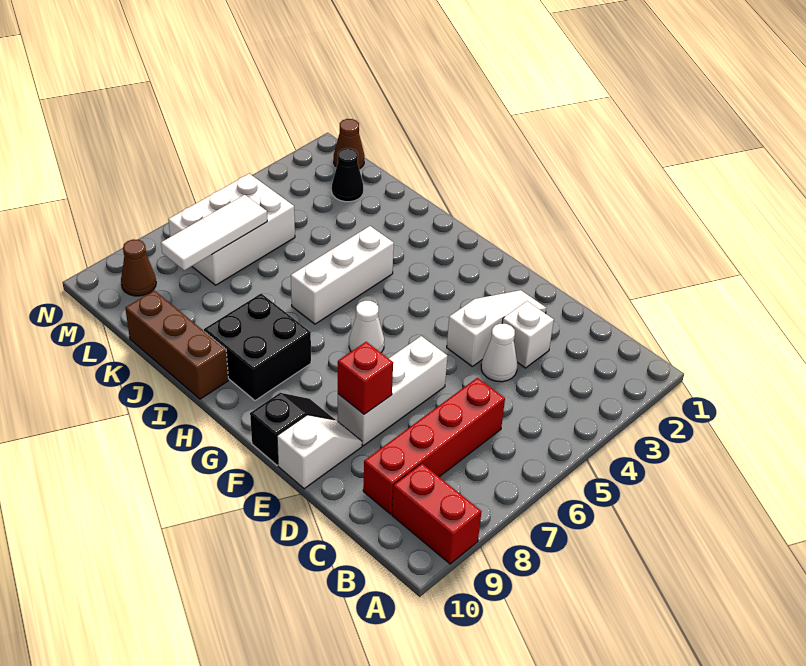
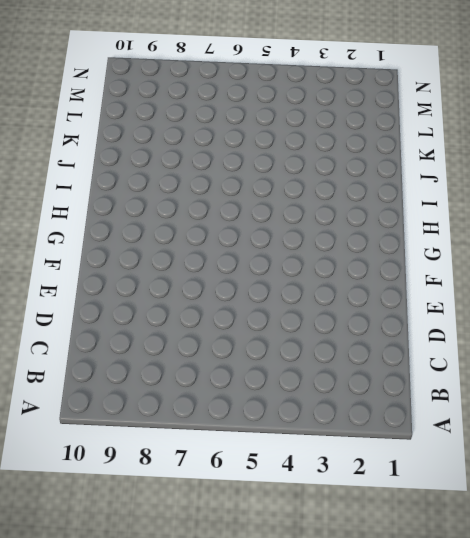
none -> red 1x2 brick [392,464,482,564]
none -> red 1x4 brick [363,378,505,514]
none -> white 1x1 brick [502,301,554,368]

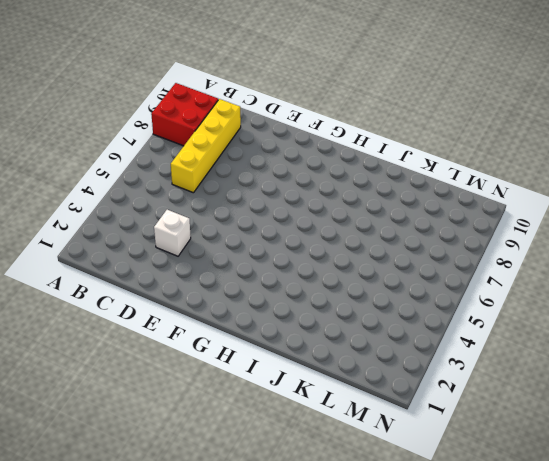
red 2x2 brick [151,83,219,146] -> red 1x2 brick [392,464,482,564]
yellow 1x4 brick [171,99,241,193] -> red 1x4 brick [363,378,505,514]
none -> white 1x1 cone [481,324,517,382]
none -> white 1x3 slope [447,290,546,366]
none -> white 1x3 brick [338,336,447,446]

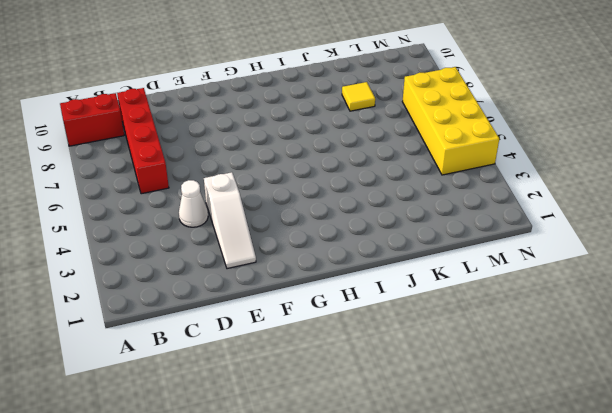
yellow 1x1 tile [342,82,375,111] -> none
yellow 2x4 brick [402,67,499,175] -> white 2x3 brick [168,174,295,285]
none -> white 1x1 brick [502,301,554,368]
none -> white 1x3 brick [338,336,447,446]
none -> white 1x2 slope [277,415,362,489]

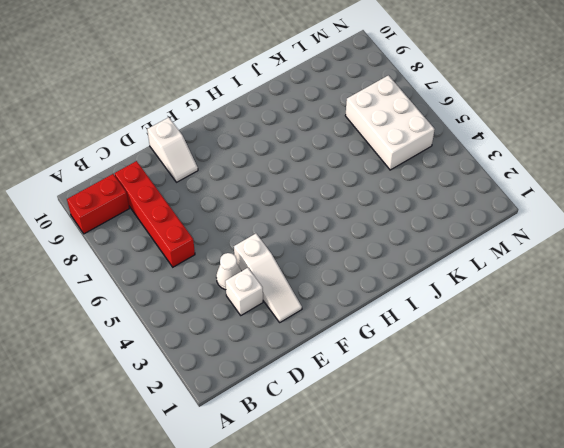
none -> white 1x3 brick [338,336,447,446]
none -> black 1x2 slope [250,393,335,465]
none -> white 1x1 cone [349,301,384,352]

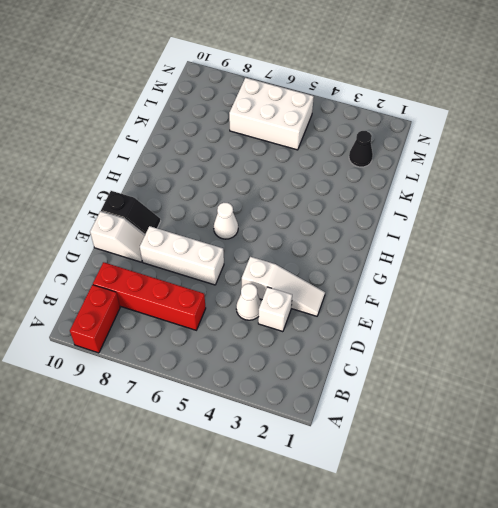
none -> black 2x2 brick [204,293,311,401]
none -> white 1x3 brick [291,226,394,324]
none -> brown 1x3 brick [125,290,228,399]

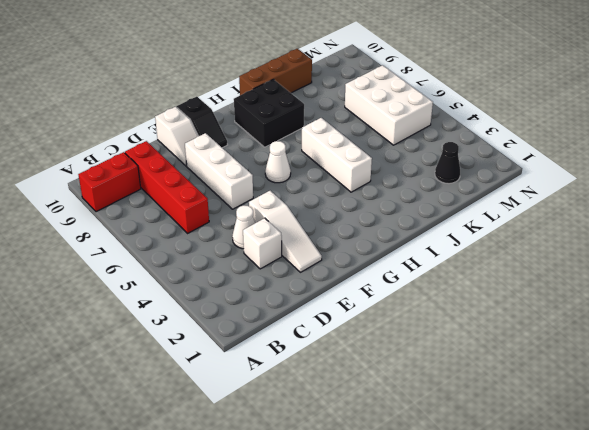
none -> brown 1x1 cone [334,119,365,169]
none -> brown 1x1 cone [121,239,156,296]
none -> red 1x1 brick [338,342,393,414]

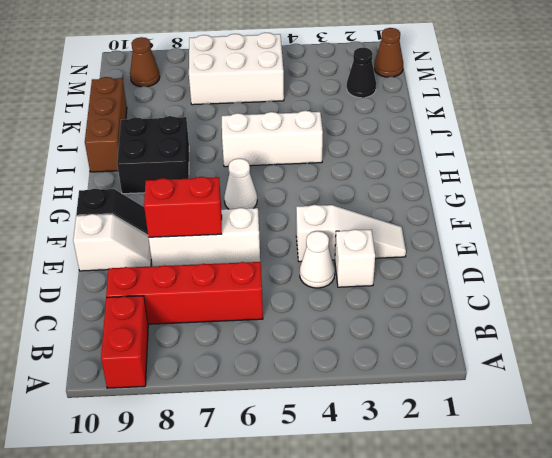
red 1x2 brick [144,177,222,237] -> red 1x1 brick [338,342,393,414]
none -> white 1x3 tile [161,195,267,270]

